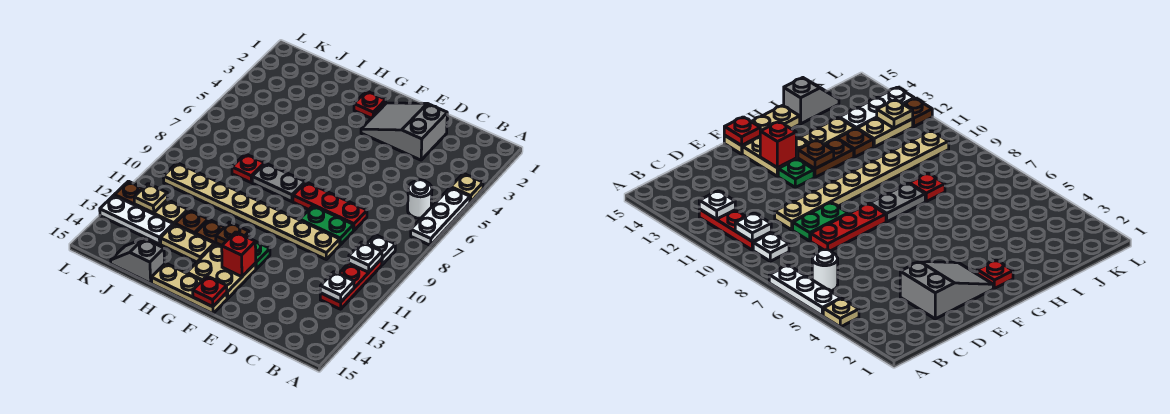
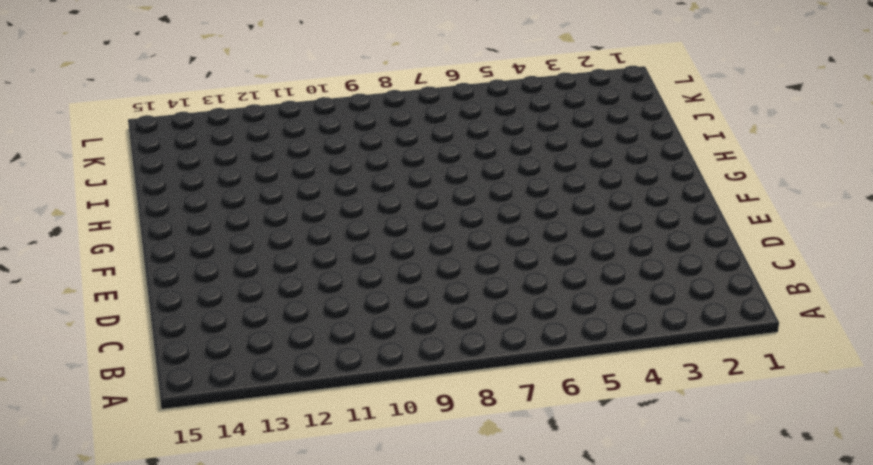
none -> tan 1x1 plate [451,173,483,202]
none -> white 1x3 plate [411,187,470,245]
none -> white 1x1 round brick [408,180,432,218]

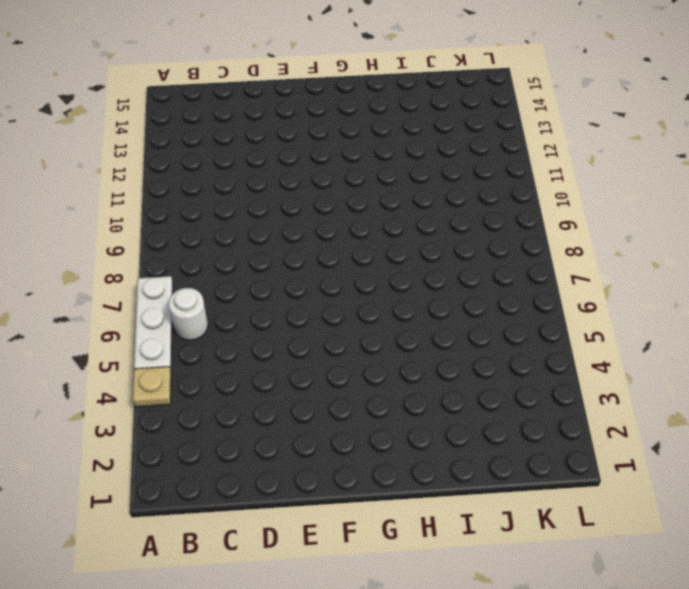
none -> white 1x1 plate [367,235,395,265]
none -> red 1x3 plate [320,259,382,309]
none -> grey 2x3 slope [361,103,447,160]

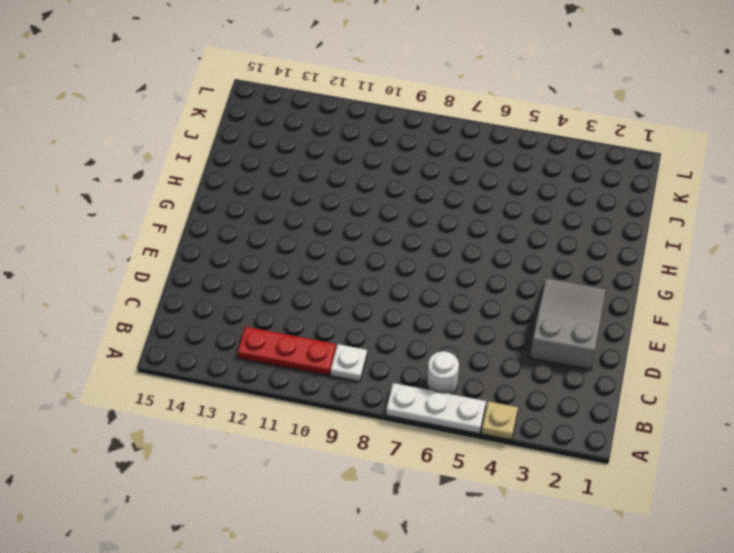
none -> red 1x3 plate [293,182,367,230]
none -> green 1x2 plate [300,206,353,245]
none -> tan 1x8 plate [163,163,340,259]

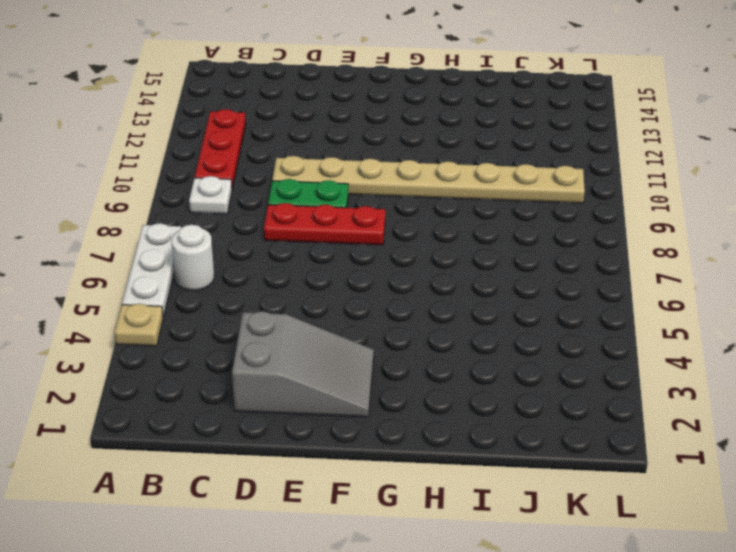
none -> green 1x1 plate [255,241,270,269]
none -> tan 2x2 plate [187,244,256,299]
none -> tan 1x3 plate [151,263,227,314]

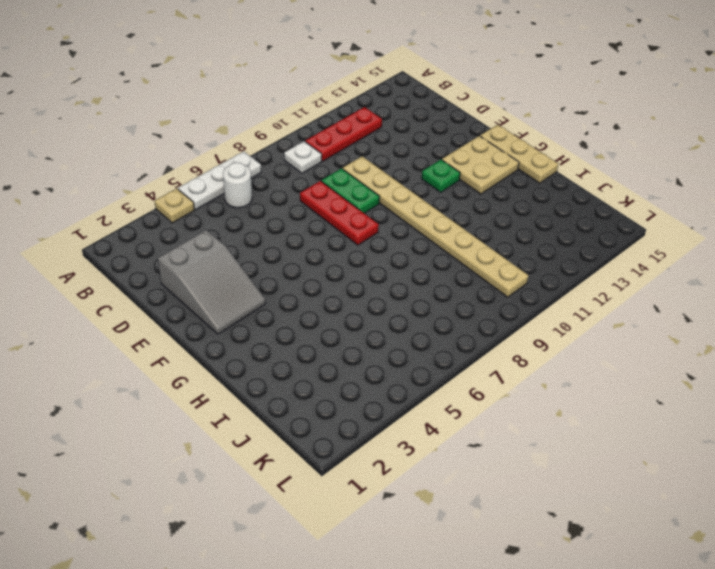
none -> red 1x1 plate [354,91,386,118]
none -> grey 1x2 plate [252,163,305,202]
none -> brown 1x2 plate [195,220,224,247]

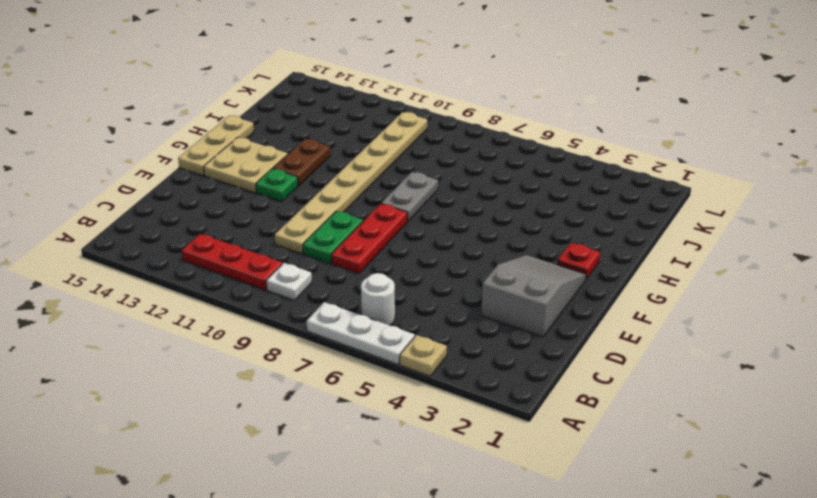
none -> tan 1x2 plate [160,224,214,262]
none -> red 1x1 plate [232,154,265,182]
none -> brown 1x1 plate [175,210,208,234]

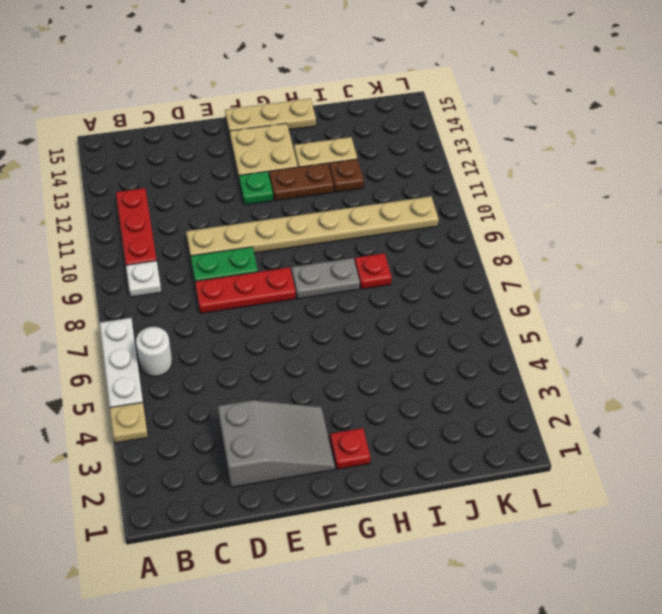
none -> grey 1x2 slope [111,239,165,283]
none -> tan 1x2 plate [135,200,188,225]
none -> white 1x3 plate [100,195,173,244]

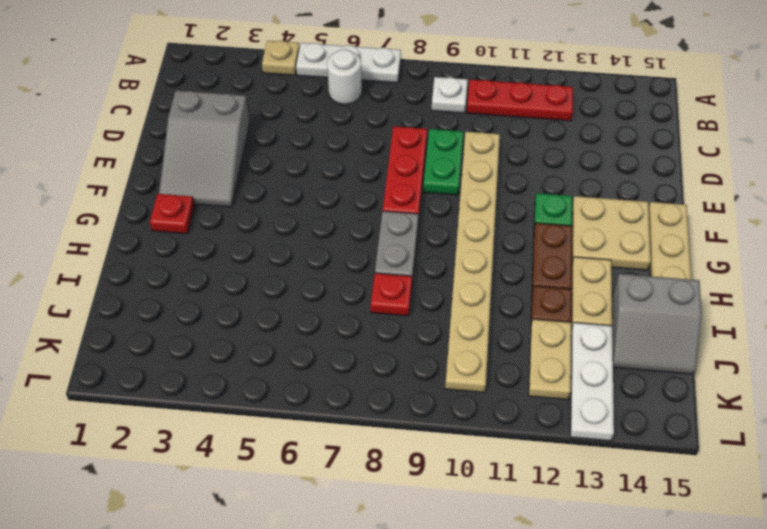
grey 2x2 slope [612,274,702,374] -> grey 1x2 slope [111,239,165,283]
none -> brown 1x1 plate [114,181,143,205]
none -> white 1x1 plate [349,242,382,272]
none -> white 1x1 plate [320,272,354,302]

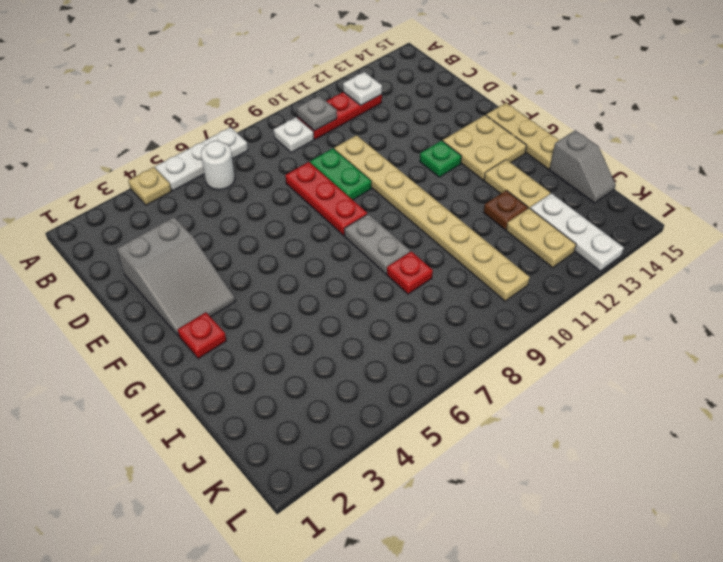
grey 1x1 plate [297,96,337,131] -> white 1x1 plate [349,242,382,272]
none -> brown 1x2 plate [195,220,224,247]
none -> brown 1x1 plate [114,181,143,205]
none -> red 1x1 brick [222,232,256,277]

